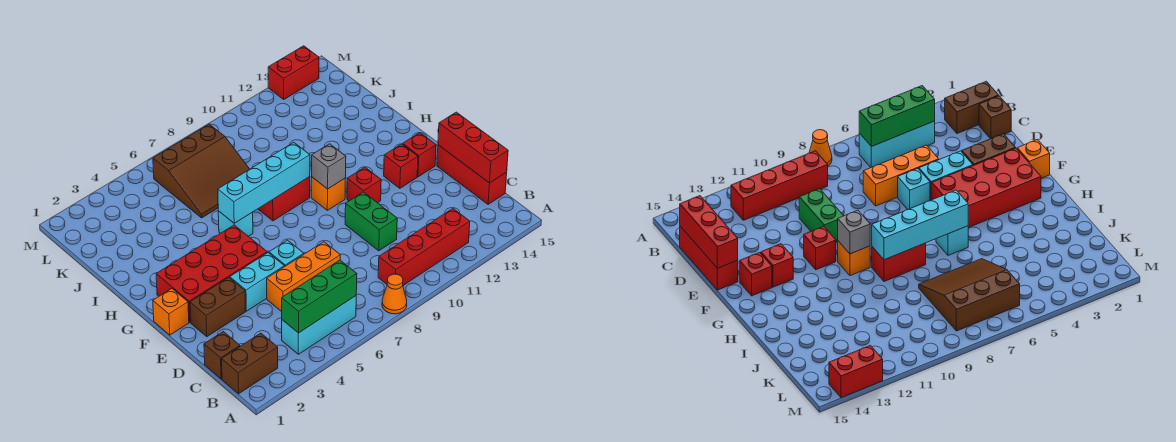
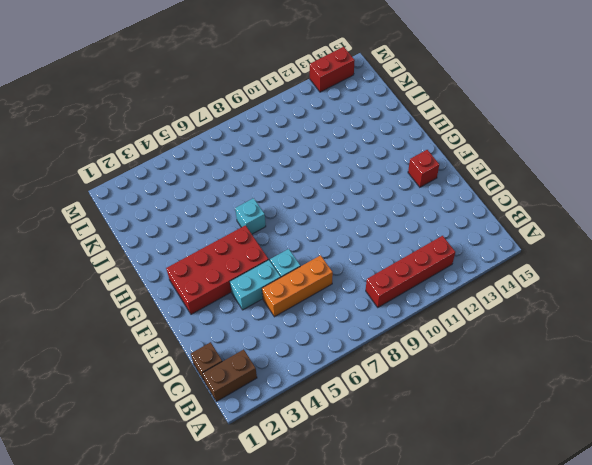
none -> orange 1x1 cone [382,274,407,314]
none -> cyan 1x3 brick [282,296,356,354]
none -> red 1x3 brick [437,145,507,204]

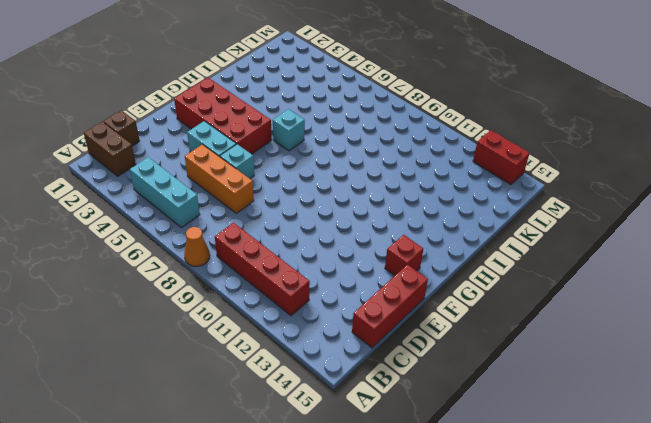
none -> green 1x2 brick [345,192,397,251]
none -> brown 1x2 brick [190,277,245,337]
none -> orange 1x1 brick [153,289,189,335]

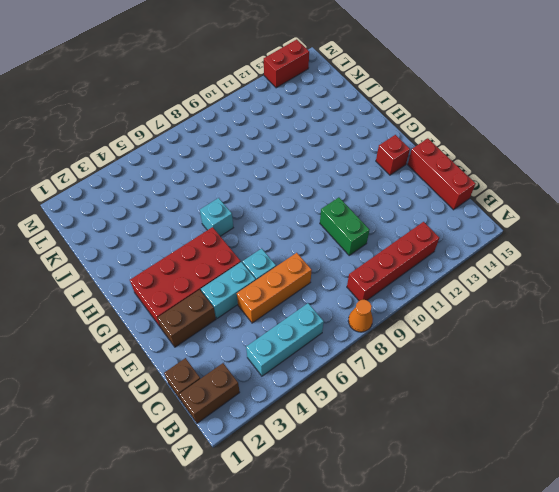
none -> orange 1x1 brick [153,289,189,335]
none -> red 1x1 brick [347,167,381,203]
none -> red 1x1 brick [384,144,418,188]

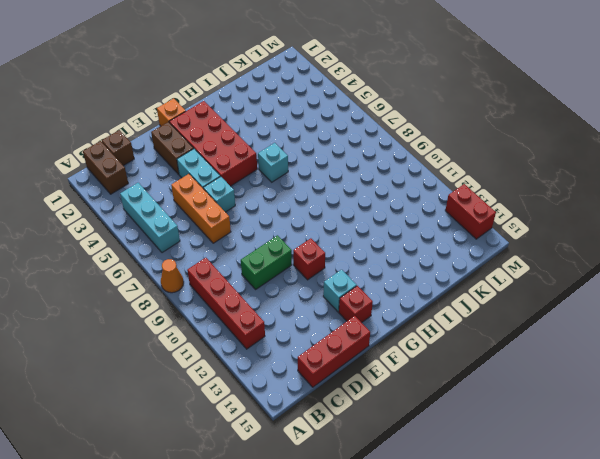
cyan 1x1 brick [323,270,357,312] -> red 1x1 brick [384,144,418,188]
none -> orange 1x1 brick [311,177,345,210]
none -> red 1x2 brick [258,177,310,221]
none -> brown 3x3 slope [153,124,249,218]

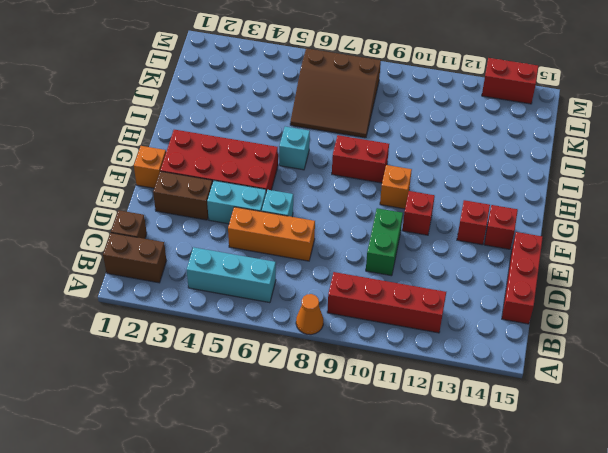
none -> green 1x3 brick [282,260,357,333]
none -> red 1x3 brick [438,112,508,183]
none -> grey 1x1 brick [312,144,346,189]

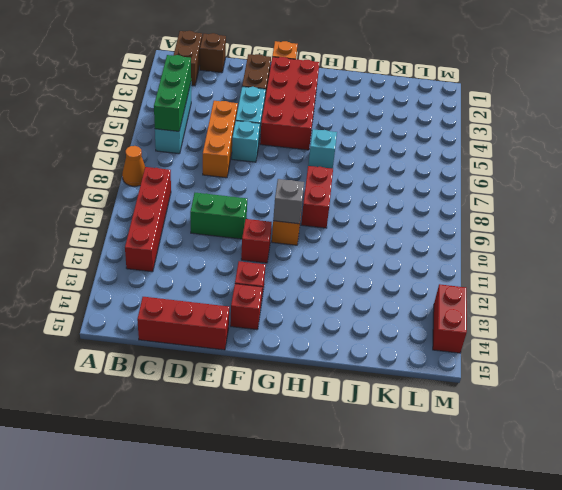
none -> brown 3x3 slope [153,124,249,218]
none -> red 1x3 brick [438,112,508,183]
none -> cyan 1x4 brick [218,142,310,223]

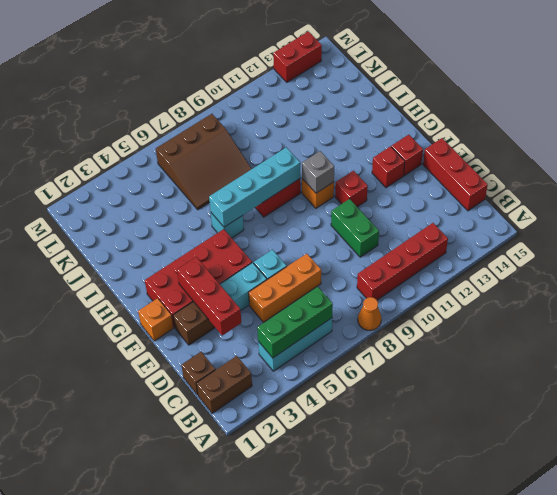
red 1x3 brick [177,257,241,336] -> red 1x3 brick moved to [438,112,508,183]

